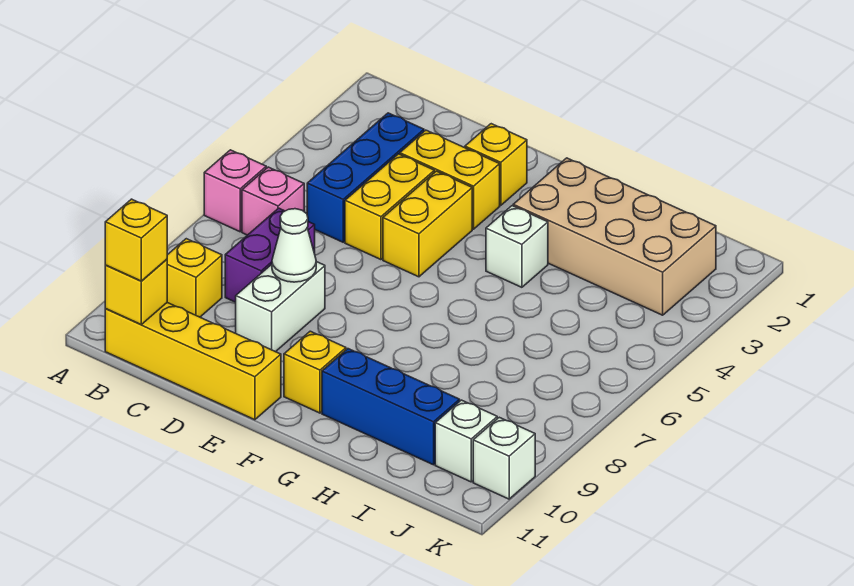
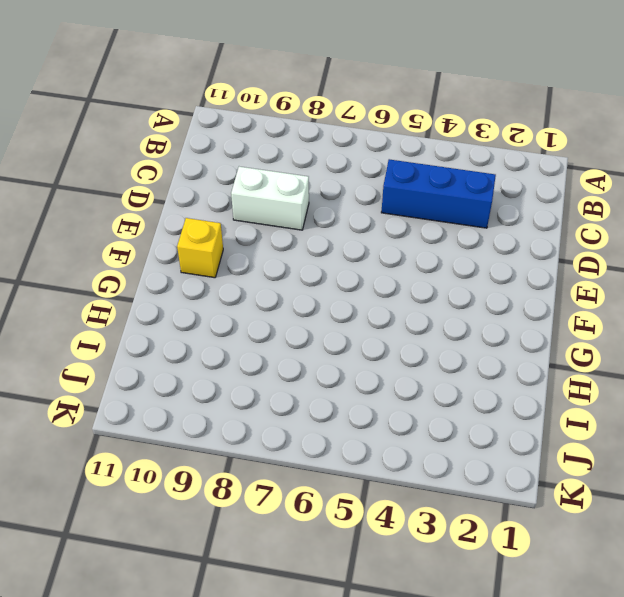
none -> pink 1x1 brick [204,150,266,232]
none -> pink 1x1 brick [242,167,304,235]
none -> yellow 1x1 brick [167,239,222,317]

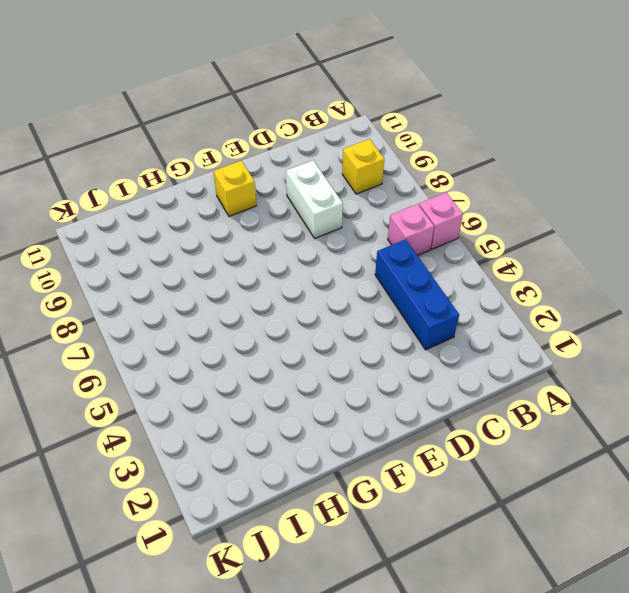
none -> yellow 1x4 brick [105,303,281,420]
none -> purple 1x2 brick [225,208,315,302]
none -> yellow 1x2 brick [400,130,500,229]

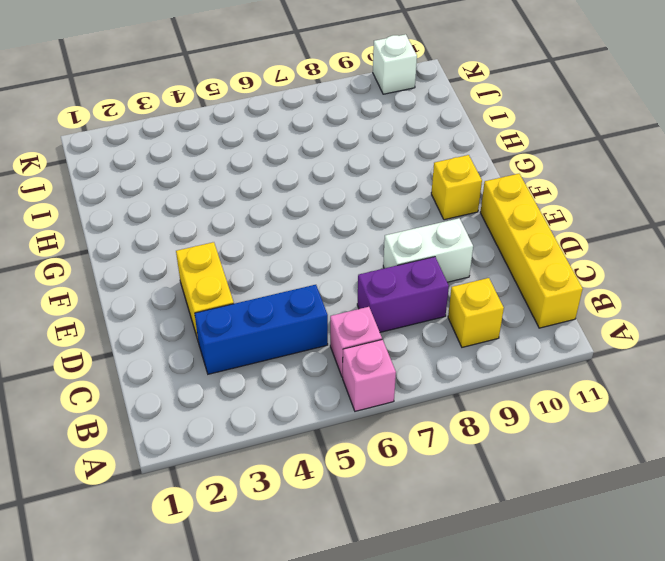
none -> yellow 1x2 brick [345,154,434,260]
none -> yellow 1x1 brick [465,124,527,205]
none -> yellow 1x2 brick [383,171,472,277]

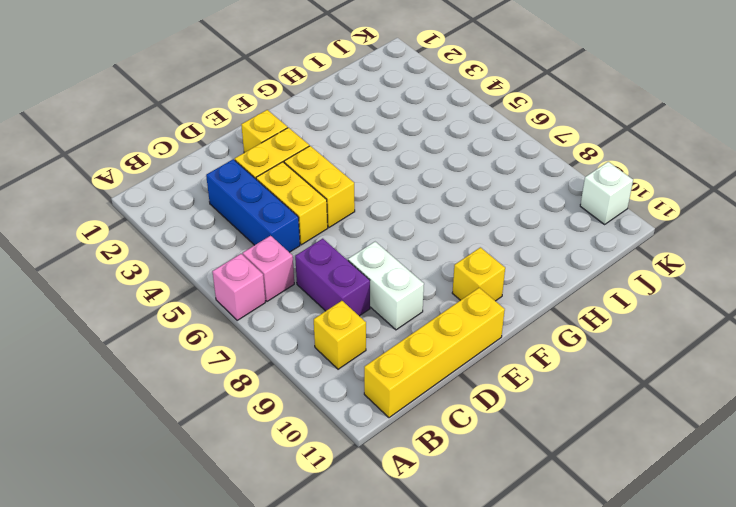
none -> tan 2x4 brick [513,158,716,315]
none -> white 1x1 brick [486,206,548,287]
none -> blue 1x3 brick [322,349,460,465]

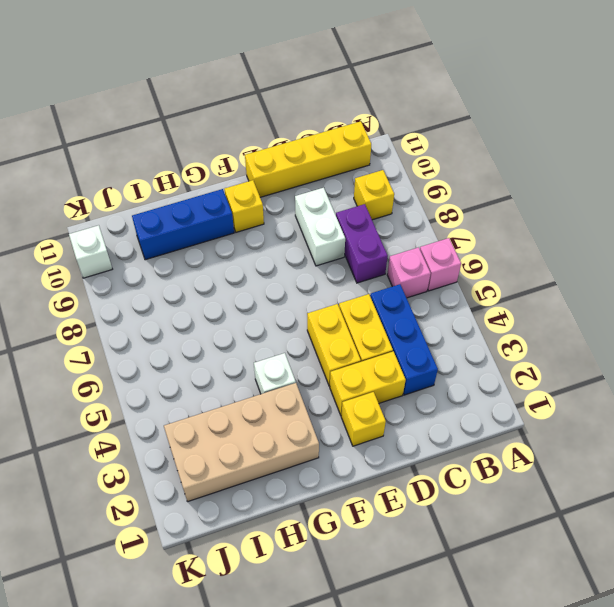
none -> white 1x1 brick [435,400,497,482]
none -> yellow 1x1 brick [105,259,167,324]
none -> white 1x1 cone [272,209,316,282]

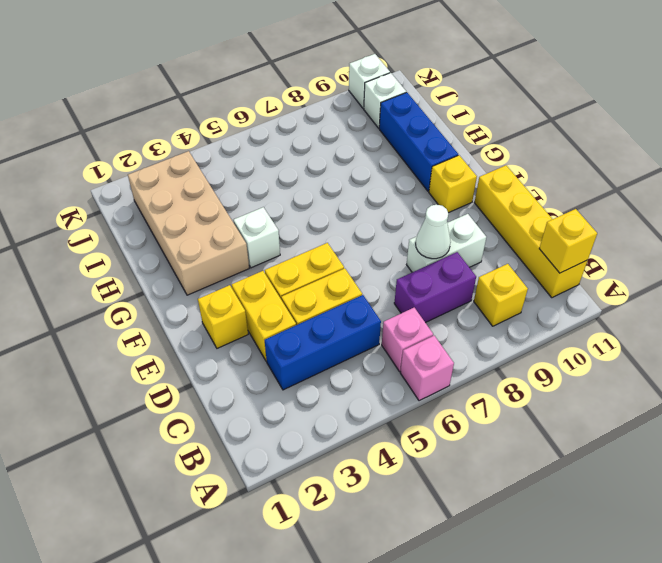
none -> yellow 1x1 brick [105,199,167,281]

